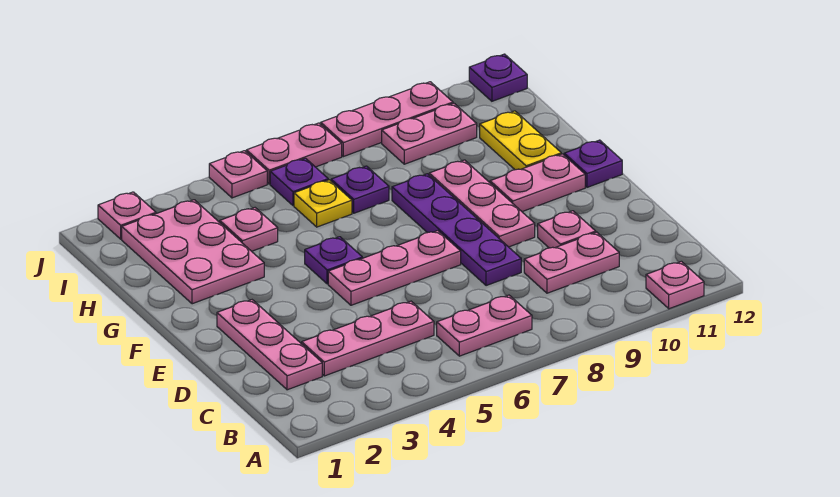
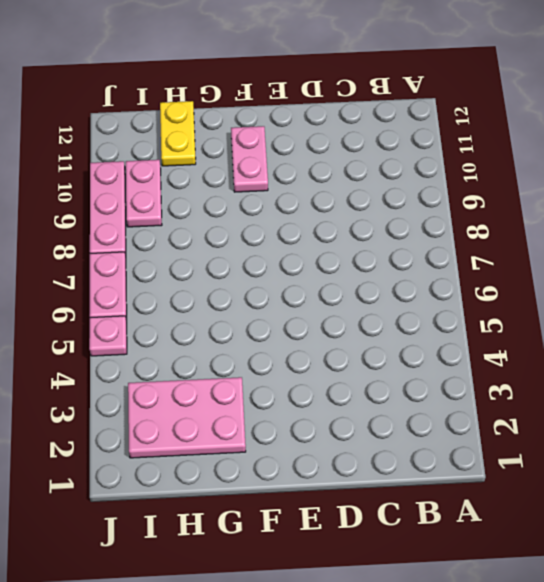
yellow 1x2 plate [160,101,196,166] -> yellow 1x2 plate turned to [480,111,561,170]
none -> pink 1x1 plate [646,261,704,309]
none -> pink 1x2 plate [437,295,532,356]
none -> pink 1x3 plate [217,300,322,390]

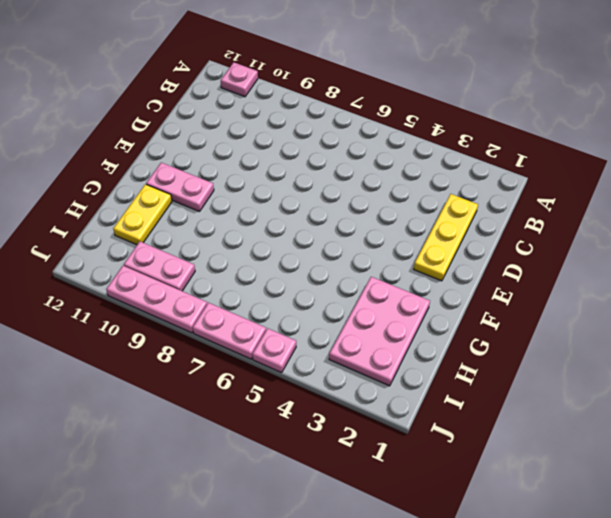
yellow 1x3 plate [414,194,478,281] -> pink 1x3 plate [217,300,322,390]
none -> pink 1x2 plate [437,295,532,356]
none -> pink 1x3 plate [302,301,434,376]
none -> pink 1x2 plate [524,232,619,293]

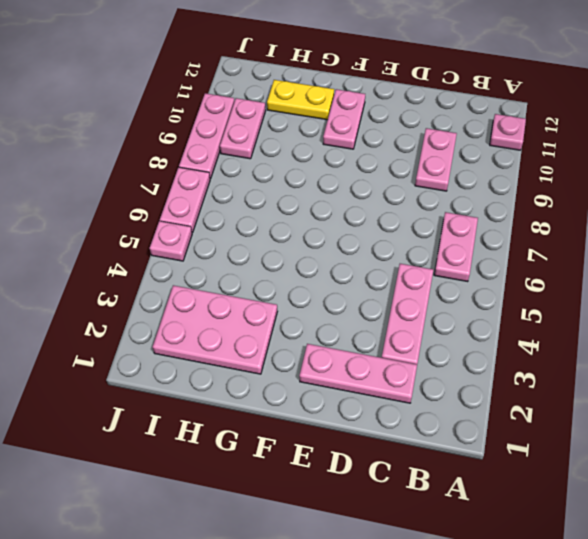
none -> purple 1x4 plate [392,174,521,286]
none -> pink 1x1 plate [538,211,596,248]
none -> pink 1x3 plate [328,231,461,305]

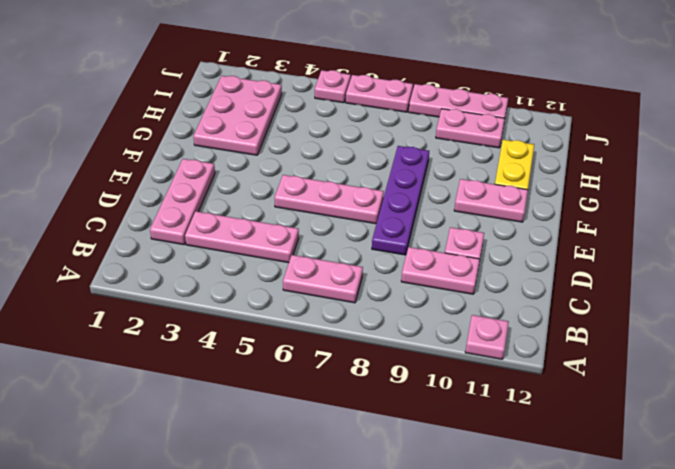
none -> pink 1x3 plate [429,160,535,247]
none -> purple 1x1 plate [305,237,362,284]
none -> purple 1x1 plate [564,140,622,187]

